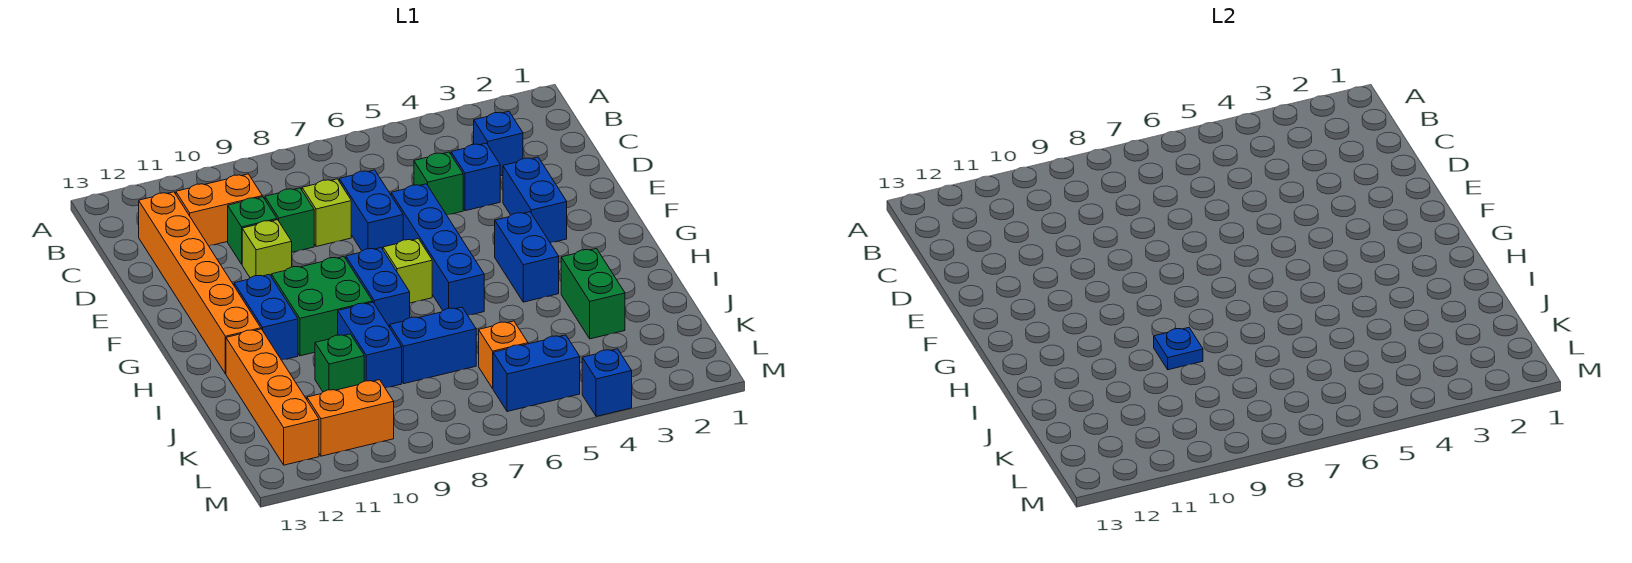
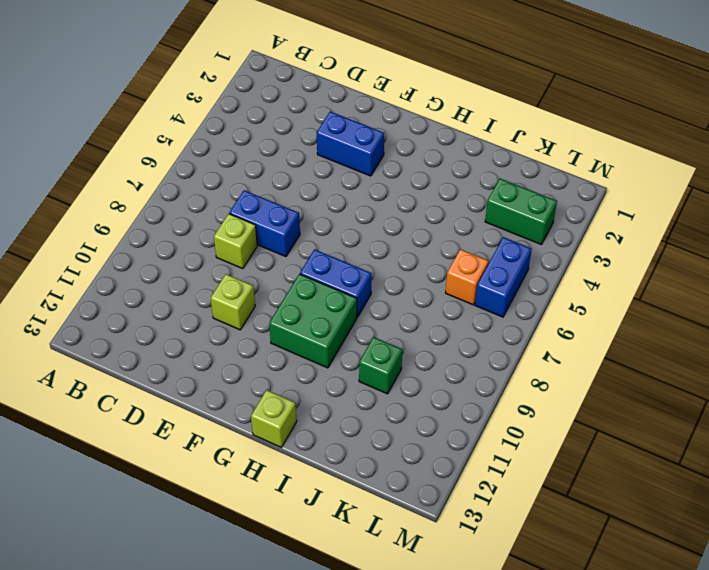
lime 1x1 brick [251,390,297,448] -> lime 1x1 brick moved to [383,239,432,303]
green 1x2 brick [485,179,557,245] -> green 1x2 brick moved to [561,249,625,339]
none -> blue 1x1 brick [474,111,523,176]
none -> orange 1x2 brick [176,174,262,246]
none -> orange 1x6 brick [139,192,261,374]

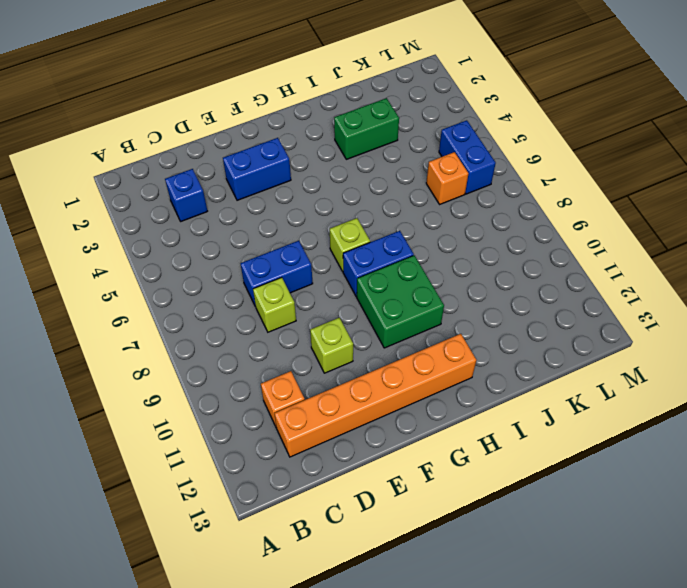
orange 1x1 brick [261,371,305,428] -> orange 1x2 brick [176,174,262,246]
none -> blue 1x1 brick [451,143,500,211]
none -> green 1x1 brick [414,152,463,215]
none -> green 1x1 brick [265,188,314,252]

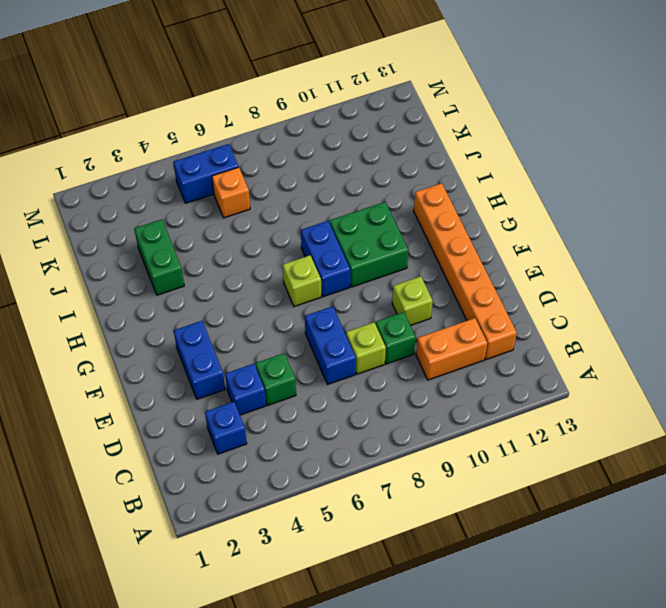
none -> green 1x1 brick [228,197,277,264]
none -> blue 1x4 brick [391,184,484,315]
none -> blue 1x2 brick [495,212,559,302]

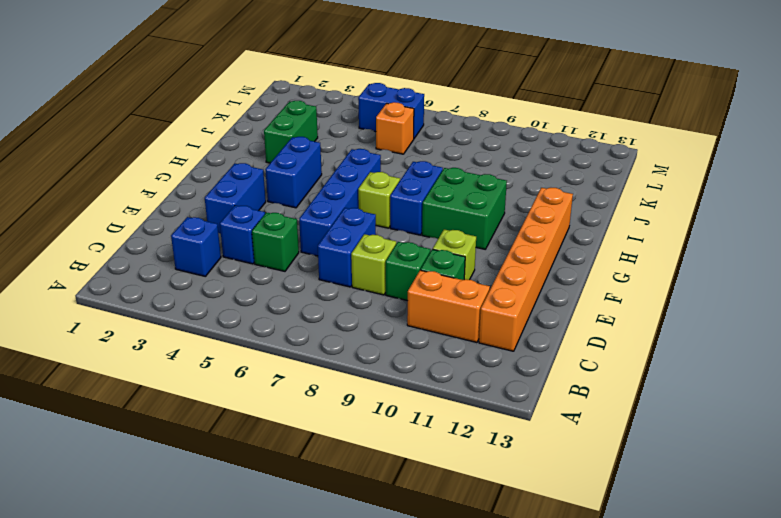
none -> blue 1x2 brick [234,274,298,360]
none -> blue 1x2 brick [338,302,402,388]
none -> orange 1x4 brick [226,329,319,465]

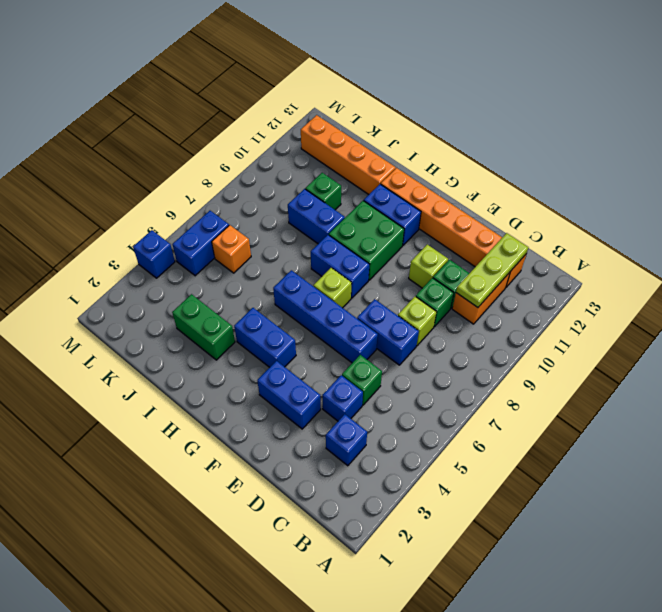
lime 1x3 plate [456,233,528,307] -> none
none -> blue 1x2 brick [390,307,476,384]
none -> orange 1x2 brick [307,380,394,456]
none -> blue 1x1 plate [1154,328,1203,370]

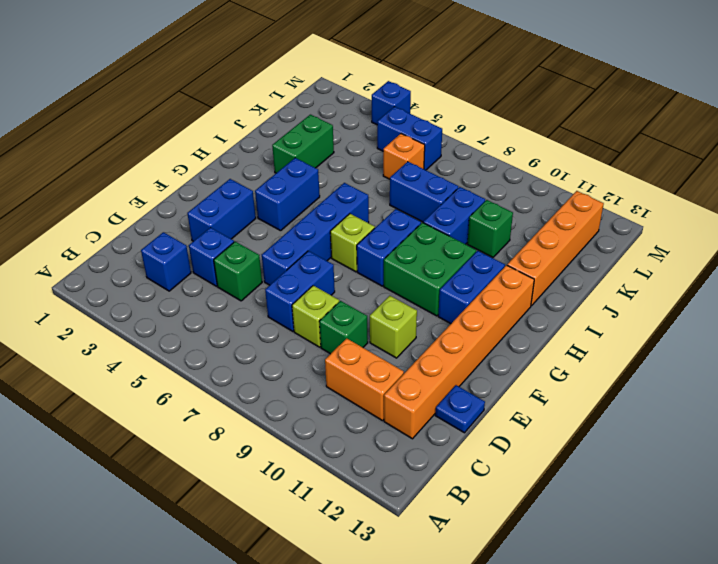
blue 1x1 plate [435,385,485,433] -> blue 1x1 plate moved to [1154,328,1203,370]
none -> green 1x1 brick [228,197,277,264]
none -> orange 1x2 brick [307,380,394,456]

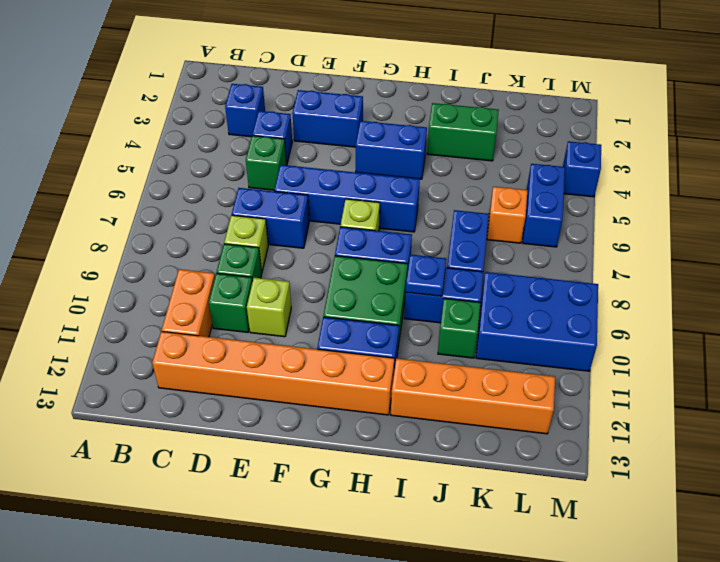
blue 2x3 brick [476,272,598,371] -> orange 1x2 brick [307,380,394,456]

